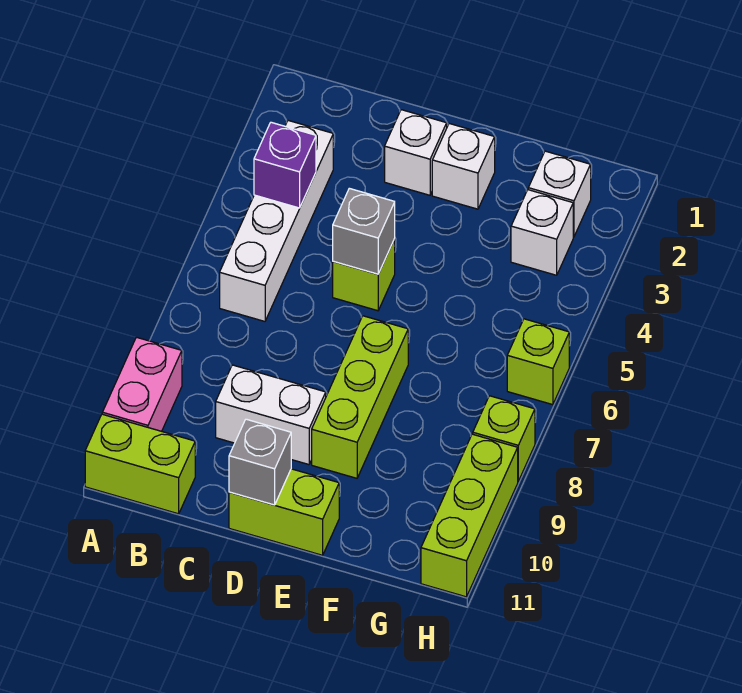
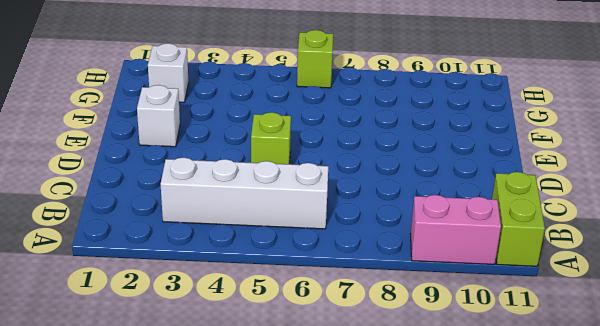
none -> white 1x2 brick [216,365,326,465]
none -> white 1x1 brick [385,110,447,195]
none -> lime 1x2 brick [229,469,339,555]

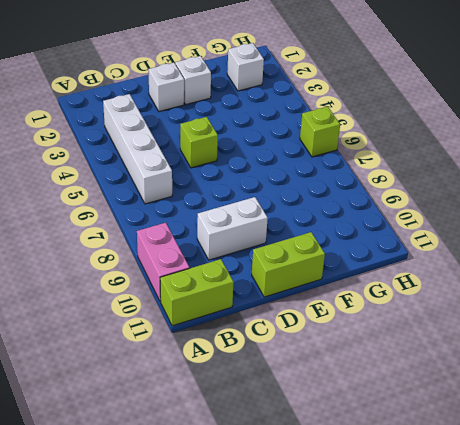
none -> lime 1x3 brick [312,316,408,478]
none -> white 1x1 brick [511,190,573,275]
none -> lime 1x1 brick [473,396,535,481]

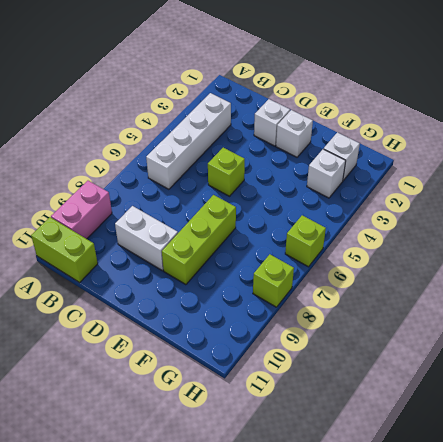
none -> lime 1x2 brick [229,469,339,555]
none -> lime 1x3 brick [421,434,518,597]
none -> purple 1x1 brick [254,122,316,208]

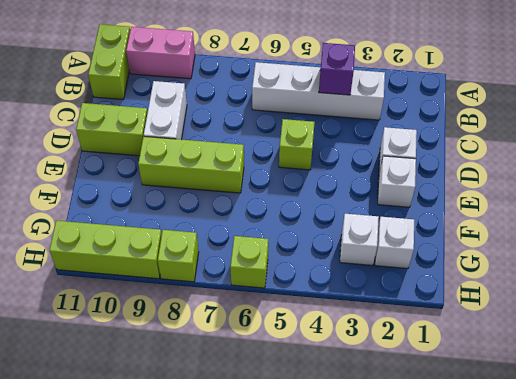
lime 1x2 brick [76,103,148,156] -> lime 1x2 brick turned to [229,469,339,555]
none -> grey 1x1 brick [333,188,395,274]
none -> grey 1x1 brick [229,419,291,505]

